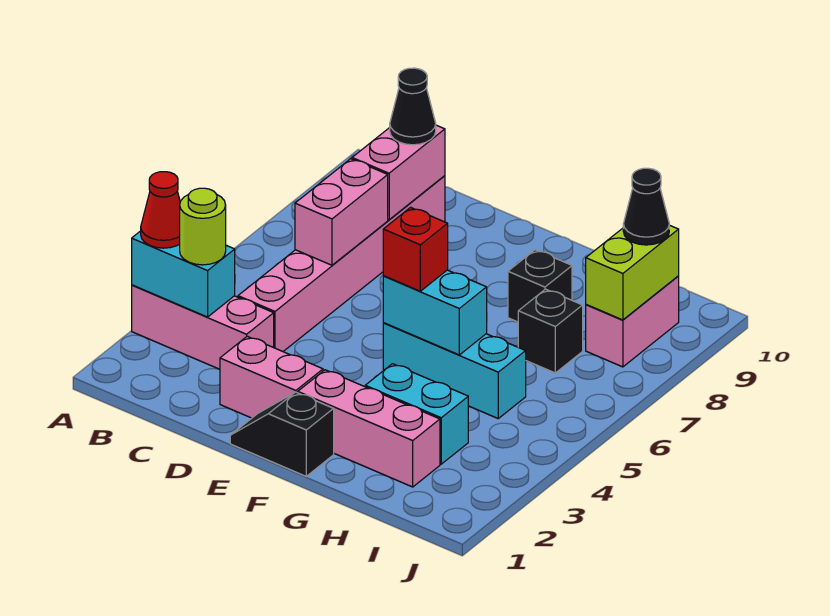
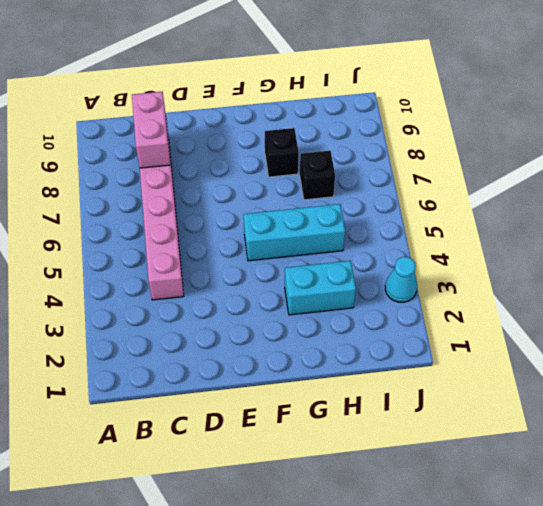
cyan 1x1 cone [385,257,417,302] -> none
none -> pink 1x3 brick [132,285,274,369]
none -> pink 1x2 brick [220,336,323,418]
none -> black 1x2 slope [230,392,334,476]

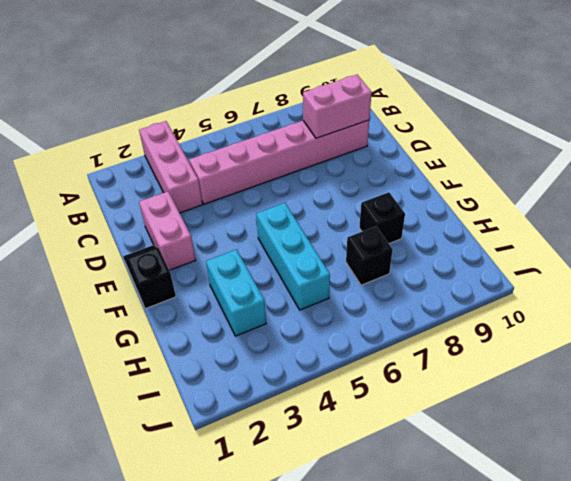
none -> pink 1x3 brick [298,370,440,487]
none -> pink 1x2 brick [586,276,679,367]
none -> cyan 1x2 brick [132,231,235,317]

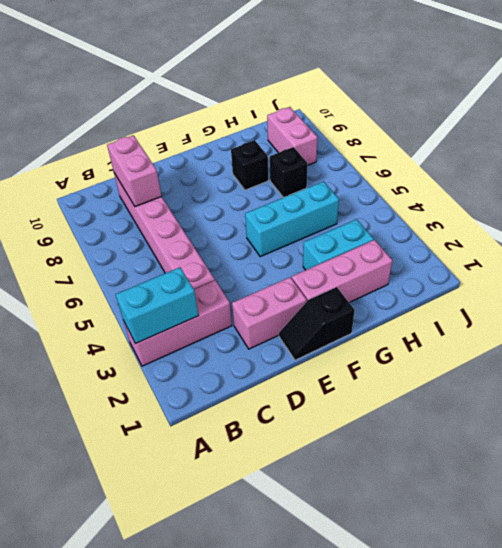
none -> pink 1x2 brick [295,159,388,265]
none -> cyan 1x2 brick [383,270,487,355]
none -> lime 1x2 brick [586,225,679,320]

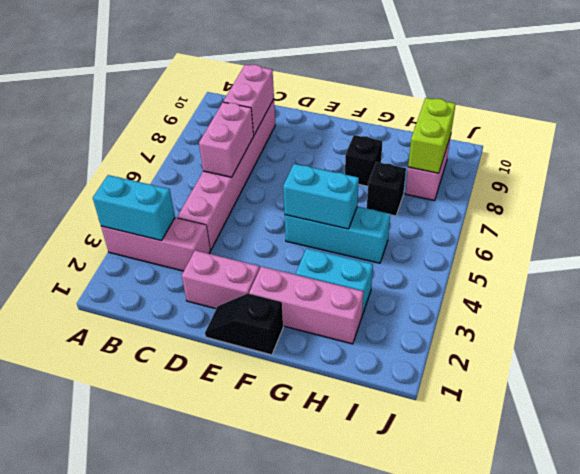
none -> red 1x1 cone [141,172,180,248]
none -> lime 1x1 round brick [180,188,226,265]
none -> black 1x1 cone [390,68,436,145]

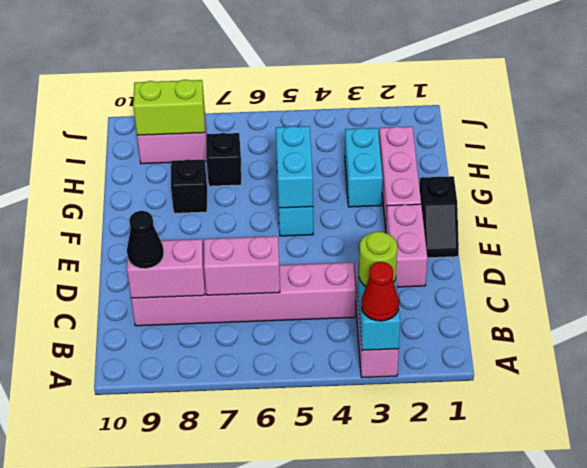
none -> red 1x1 brick [383,207,448,291]
none -> black 1x1 cone [623,168,669,245]

